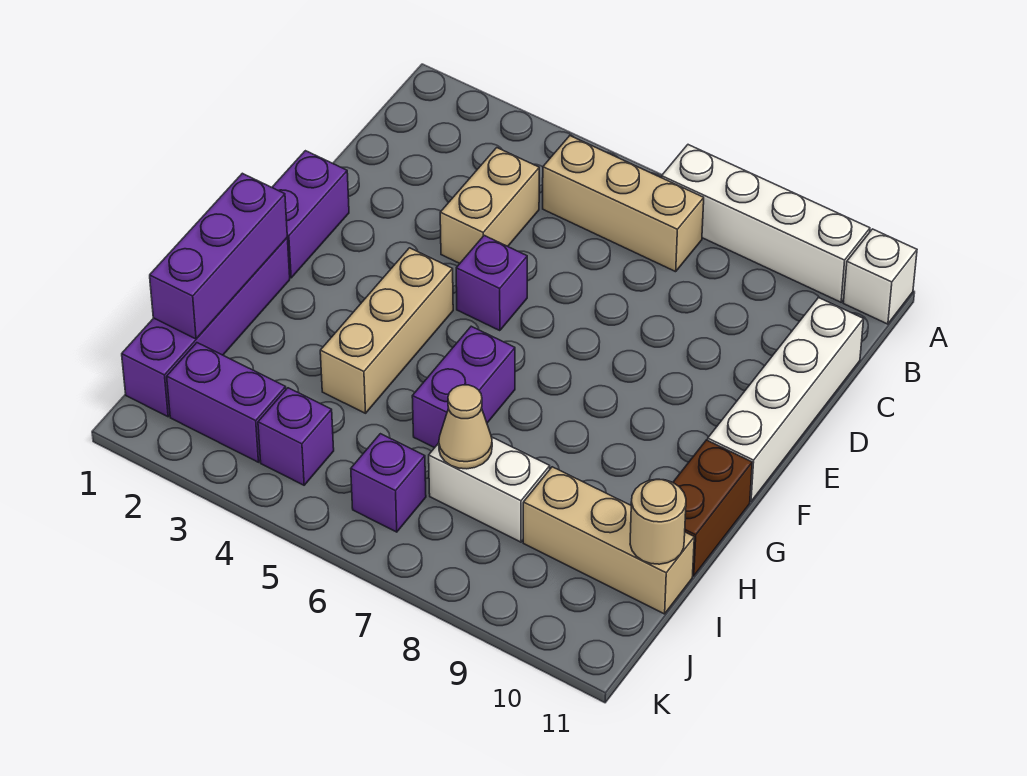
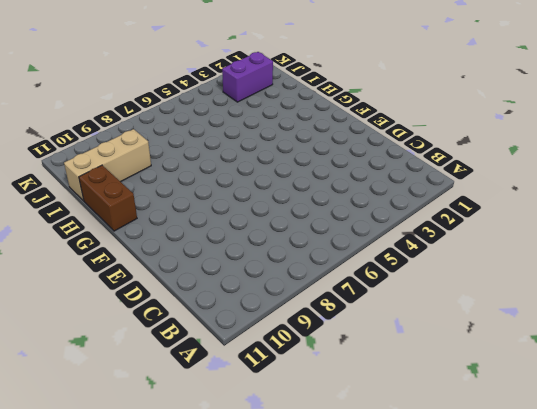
none -> white 1x4 brick [662,145,870,302]
none -> white 1x1 brick [843,229,917,324]
none -> tan 1x3 brick [543,136,704,272]

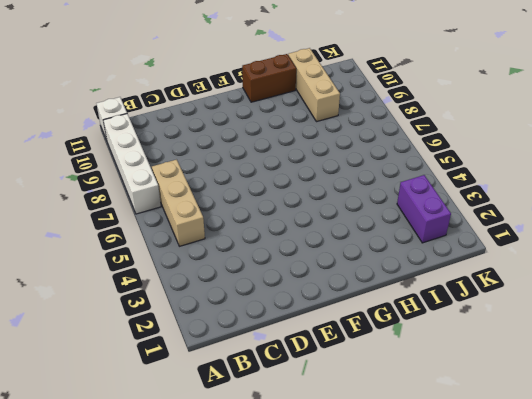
none -> tan 1x2 brick [440,148,539,263]
none -> white 1x4 brick [708,298,864,502]
none -> purple 1x2 brick [272,151,349,278]

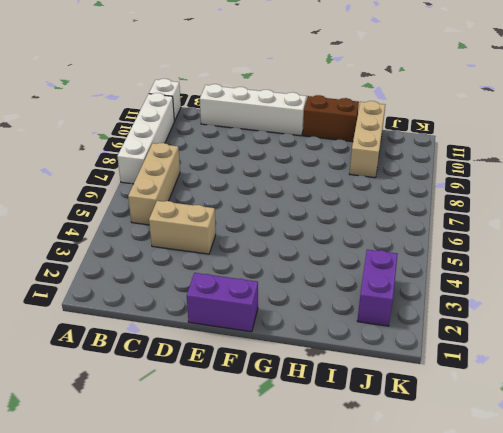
none -> purple 1x1 brick [456,236,527,331]
none -> tan 1x3 brick [320,248,453,413]
none -> purple 1x4 brick [122,238,290,417]

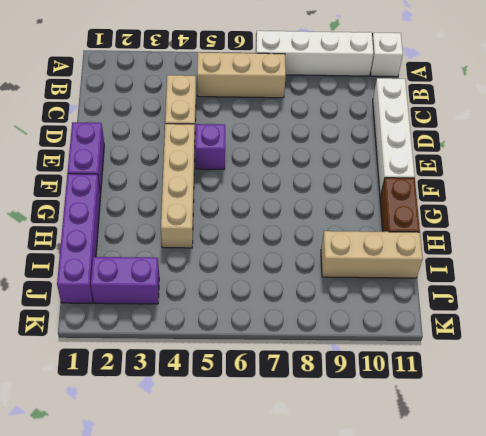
tan 1x4 brick [161,124,195,248] -> tan 1x3 brick [320,248,453,413]
none -> purple 1x2 brick [412,326,515,448]
none -> white 1x2 brick [429,437,550,542]
none -> purple 1x1 brick [258,388,334,485]

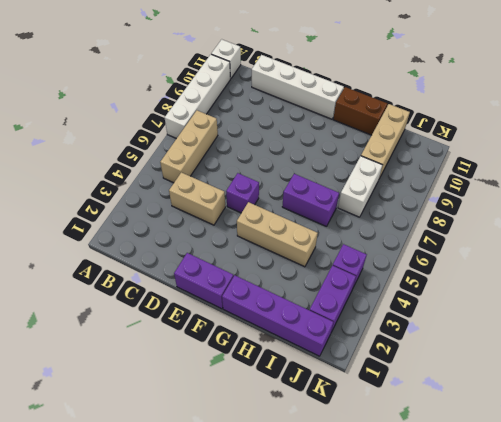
none -> purple 1x1 brick [351,434,426,532]
none -> purple 1x3 brick [150,173,287,339]
none -> tan 1x1 cone [439,385,492,469]

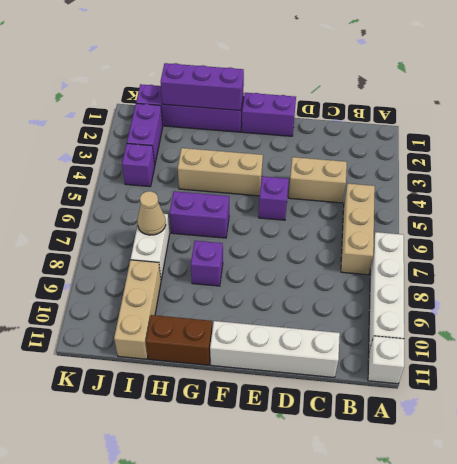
purple 1x1 brick [191,241,223,286] -> purple 1x1 brick moved to [351,434,426,532]
none -> tan 1x1 round brick [630,479,686,564]

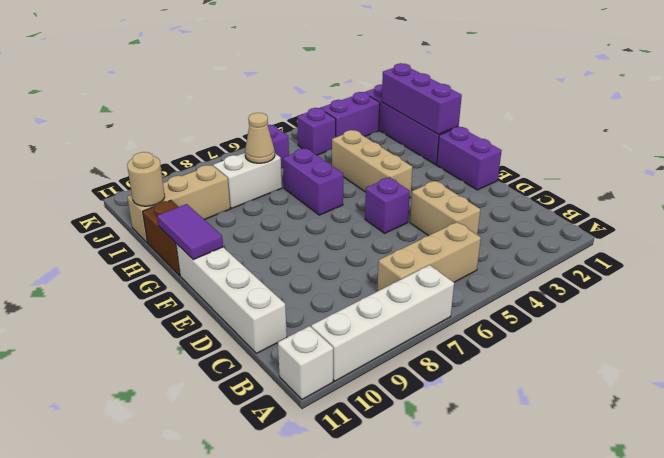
purple 1x2 tile [157,204,223,260] -> none

